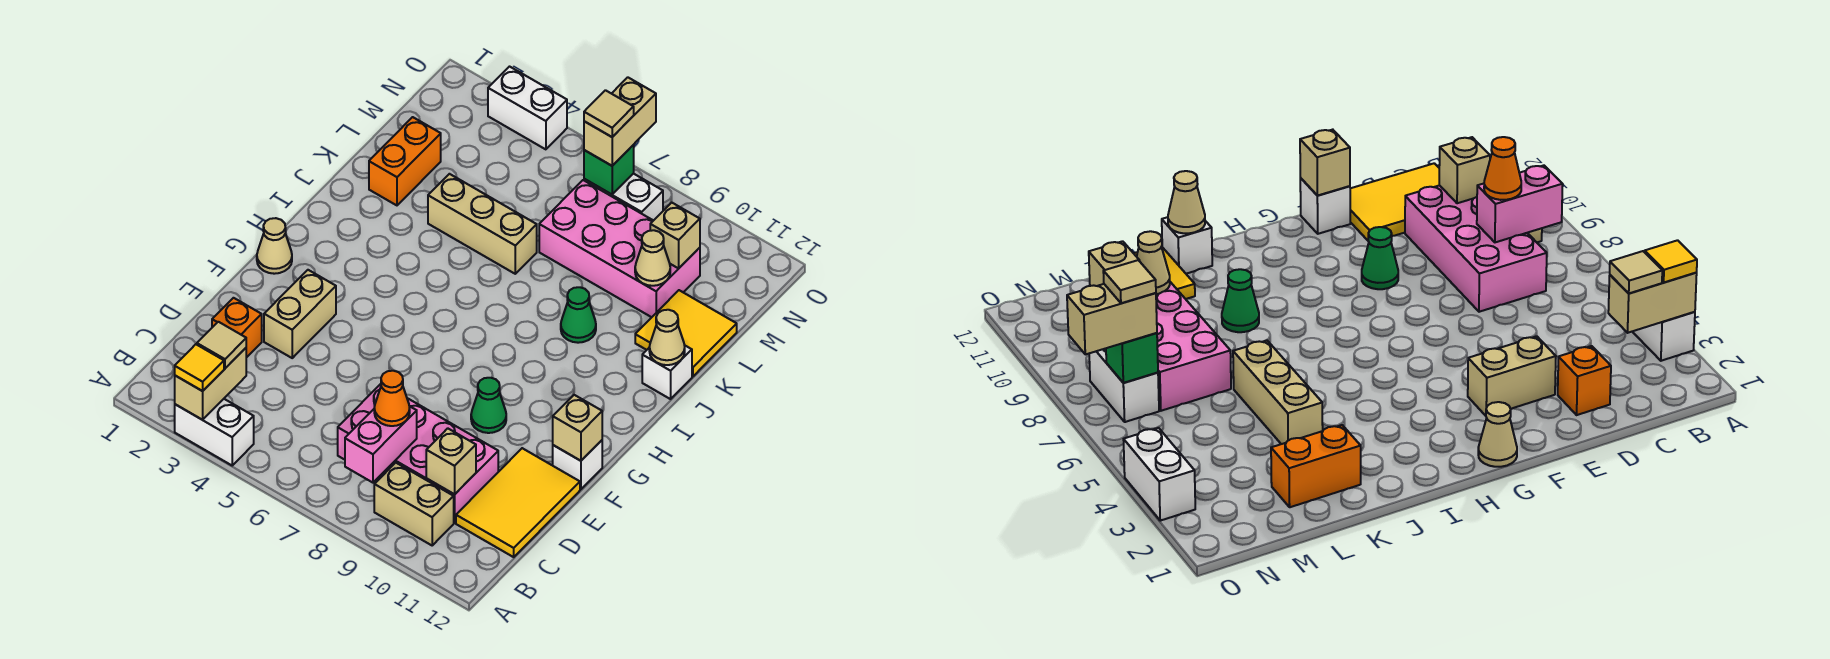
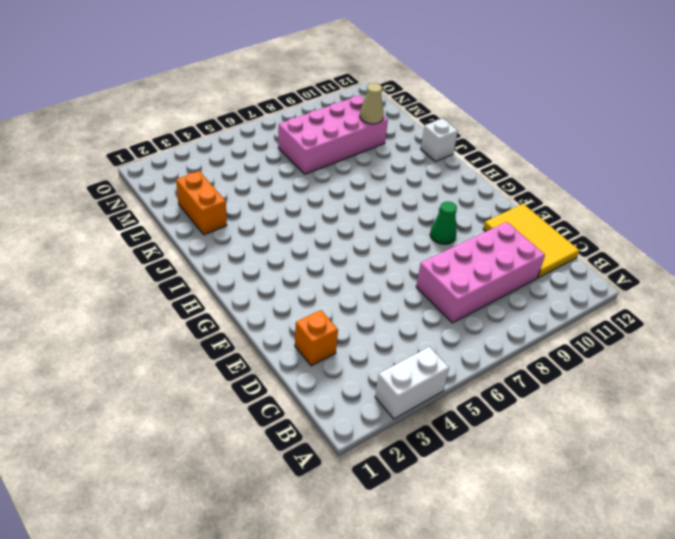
none -> tan 1x2 brick [374,463,454,545]
none -> tan 1x2 brick [264,270,336,358]
none -> white 1x1 brick [553,440,602,489]
none -> tan 1x1 cone [257,218,292,274]

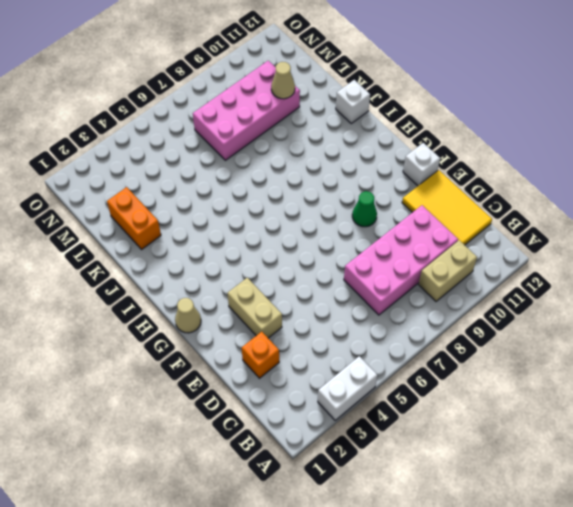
none -> green 1x1 cone [561,287,596,343]
none -> tan 1x3 brick [428,174,537,274]
none -> yellow 2x2 tile [635,290,737,376]
none -> white 1x2 brick [584,174,663,221]

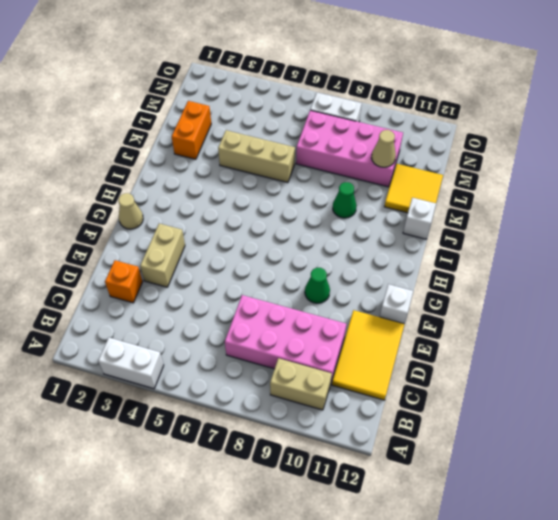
none -> white 1x2 brick [488,67,567,149]
none -> tan 1x2 brick [175,348,246,420]
none -> pink 1x2 brick [345,406,417,483]
none -> tan 1x1 brick [426,428,476,494]

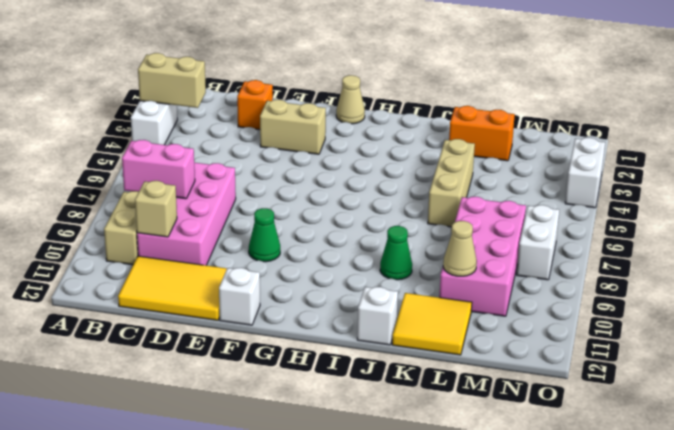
none -> tan 1x1 brick [553,395,602,461]
none -> tan 1x1 cone [649,310,685,365]
none -> tan 1x1 brick [650,203,700,268]
none -> green 1x1 brick [584,145,634,194]

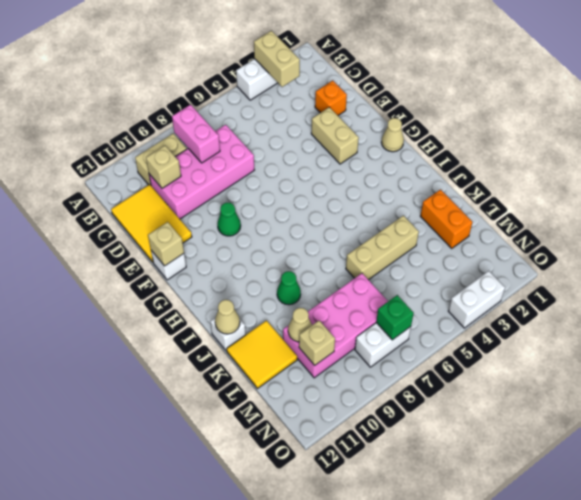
none -> yellow 1x1 tile [175,344,224,391]
none -> tan 1x1 tile [197,322,246,368]
none -> orange 1x1 cone [374,371,410,426]
none -> tan 1x2 brick [584,77,656,166]

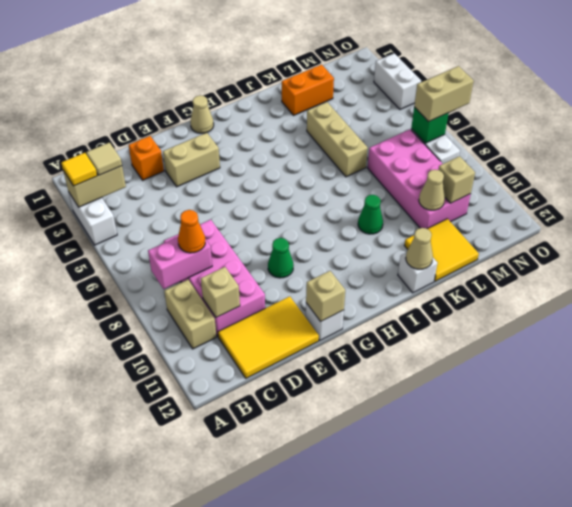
none -> tan 1x1 tile [584,90,634,137]

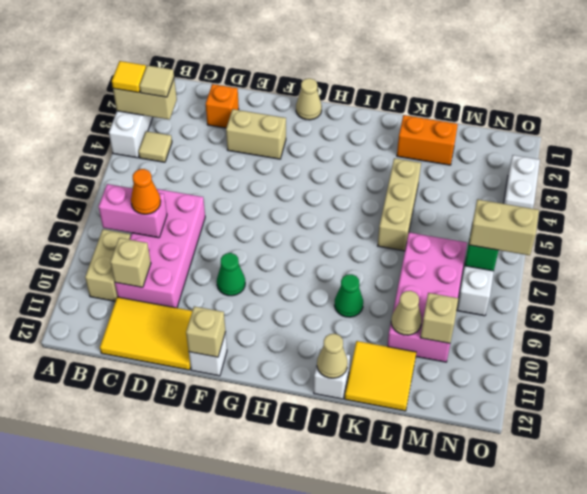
tan 1x1 tile [138,131,172,162] -> tan 1x1 tile moved to [584,90,634,137]

